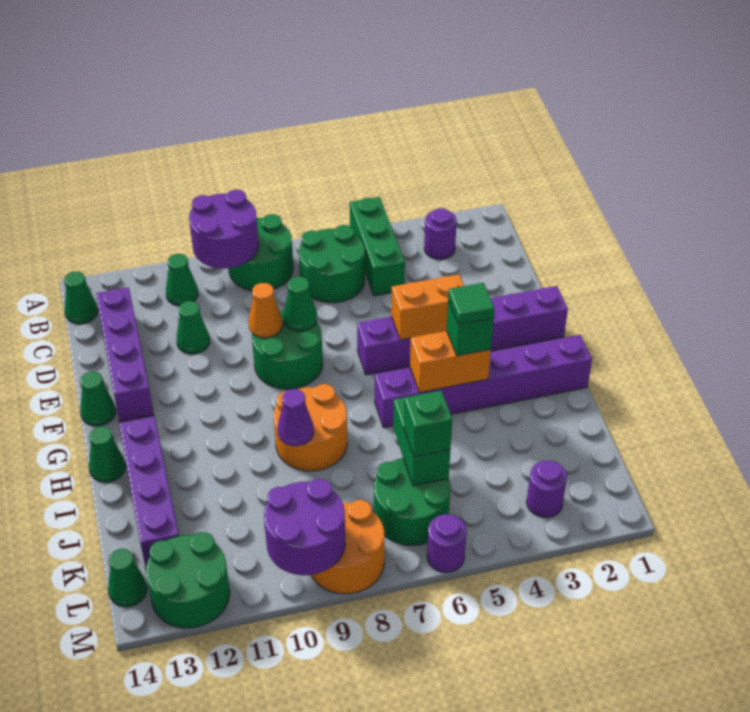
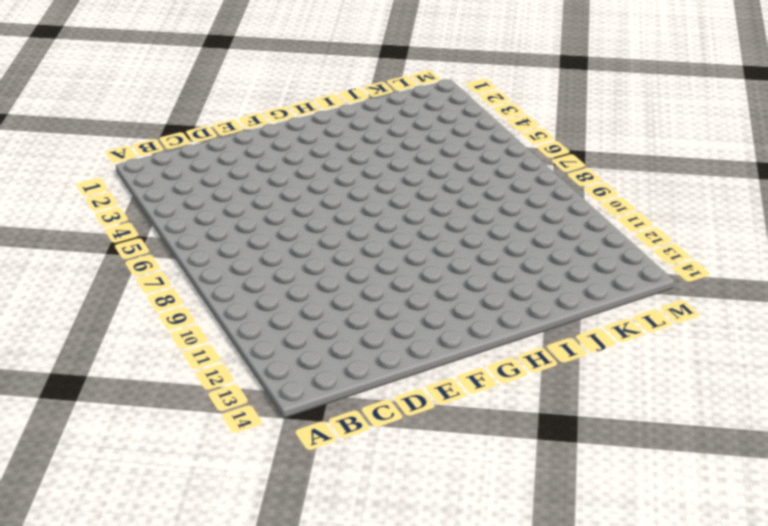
none -> green 1x3 brick [350,197,405,296]
none -> green 2x2 round brick [229,214,293,291]
none -> purple 1x1 round brick [424,208,457,259]
none -> green 2x2 round brick [299,225,365,303]

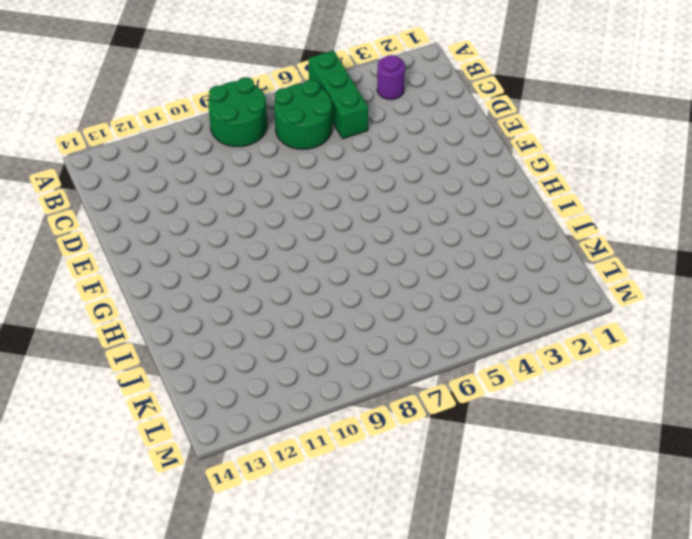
none -> green 1x1 cone [166,254,198,306]
none -> green 1x1 cone [64,272,98,324]
none -> purple 1x4 brick [96,287,154,422]
none -> green 1x1 cone [177,301,210,354]

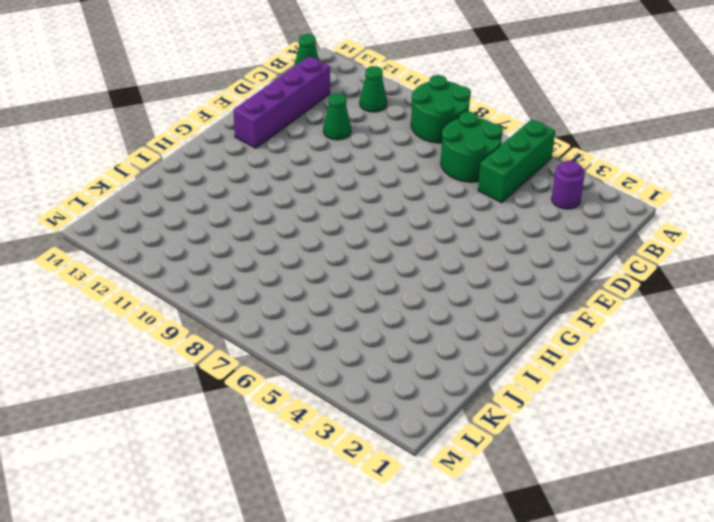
none -> green 2x2 round brick [252,310,323,389]
none -> purple 1x6 brick [357,286,568,375]
none -> green 1x1 cone [80,372,116,426]
none -> purple 1x6 brick [375,335,592,428]

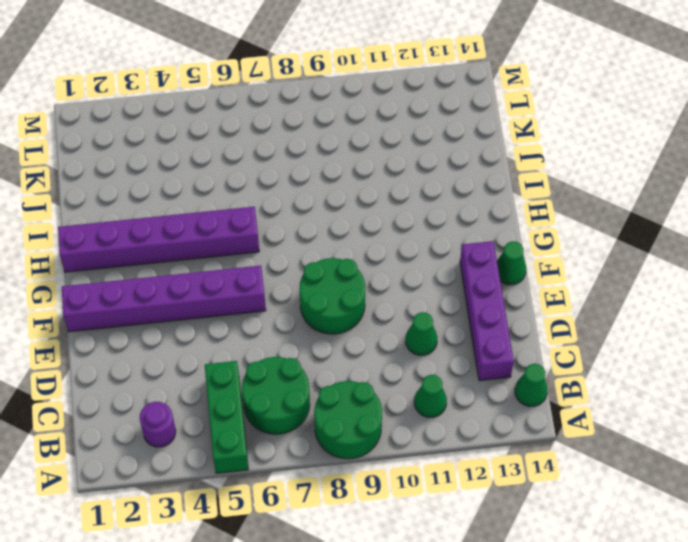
none -> orange 2x2 round brick [274,384,347,471]
none -> purple 1x4 brick [119,416,179,567]
none -> green 1x1 cone [89,427,125,482]
none -> green 2x2 round brick [374,458,450,545]

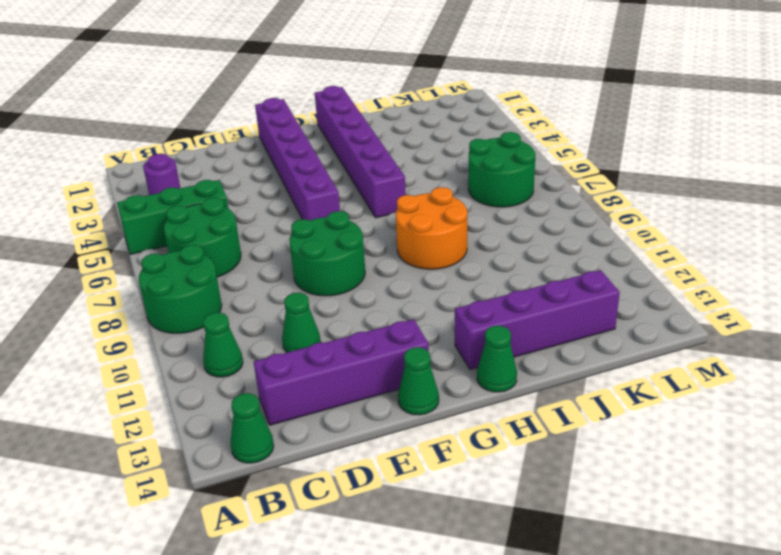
none -> purple 1x1 round brick [527,461,567,518]
none -> orange 2x2 round brick [311,500,384,594]
none -> green 2x2 round brick [146,532,230,628]
none -> green 1x1 cone [108,549,147,607]

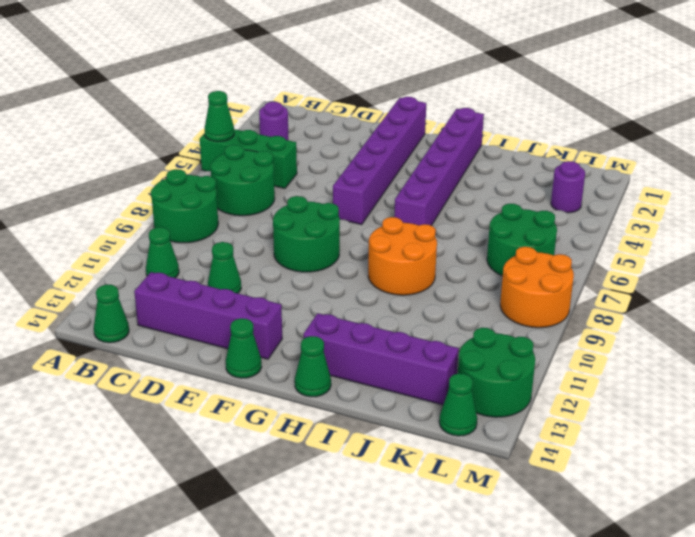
green 1x1 cone [205,91,234,142] -> green 1x1 cone moved to [283,277,317,331]
none -> purple 1x1 round brick [427,514,467,573]
none -> purple 2x2 round brick [189,190,259,268]
none -> orange 1x1 cone [248,283,282,338]
none -> orange 1x2 brick [391,274,464,340]

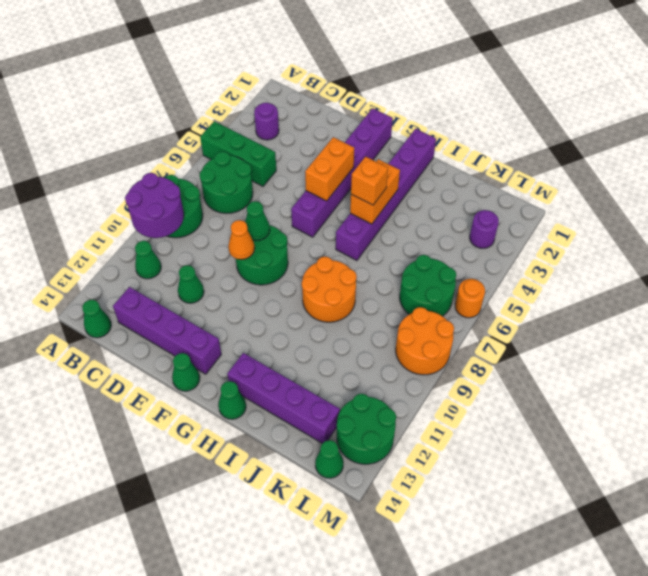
orange 1x1 brick [351,157,388,205] -> none
orange 1x1 round brick [455,279,485,318] -> purple 1x1 round brick [427,514,467,573]
none -> purple 1x1 cone [278,389,314,446]
none -> green 1x2 brick [393,393,450,486]
none -> purple 2x2 round brick [264,479,345,575]
none -> green 1x1 brick [447,300,494,356]

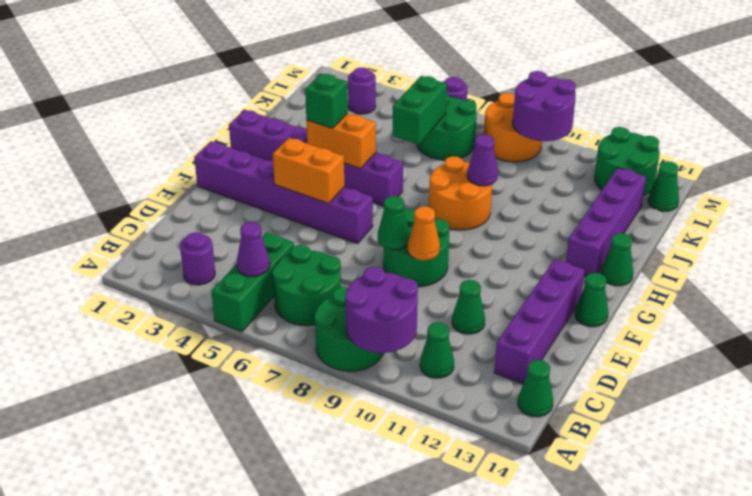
purple 1x1 cone [237,222,270,276] -> none
none -> green 1x1 brick [404,391,452,457]
none -> green 1x1 tile [448,283,494,325]

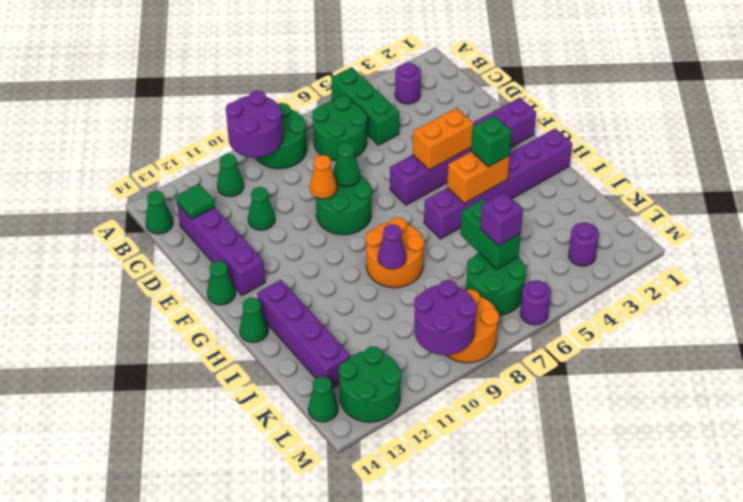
green 1x1 tile [176,184,215,219] -> green 1x1 tile moved to [448,283,494,325]
purple 1x1 brick [480,192,523,246] -> green 1x1 brick [404,391,452,457]

